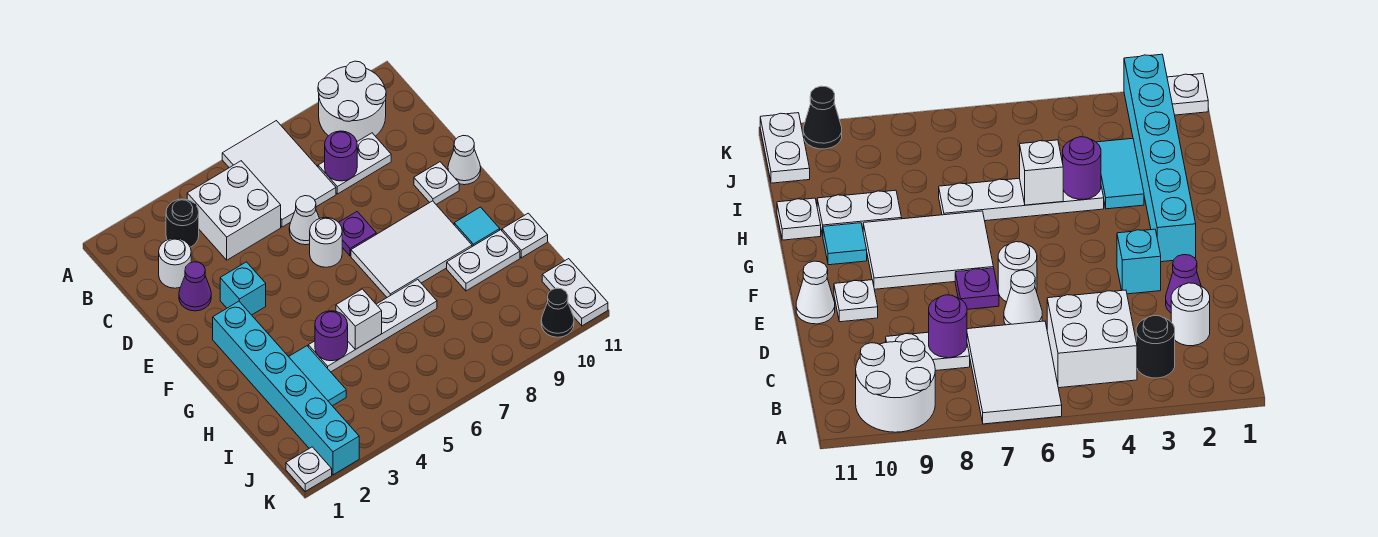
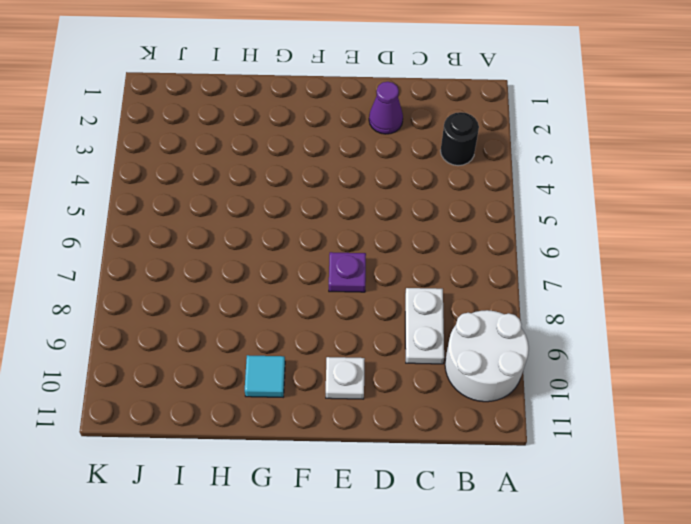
none -> white 2x3 tile [222,121,336,227]
none -> white 2x2 brick [187,161,281,260]
none -> white 1x1 round brick [159,238,191,288]

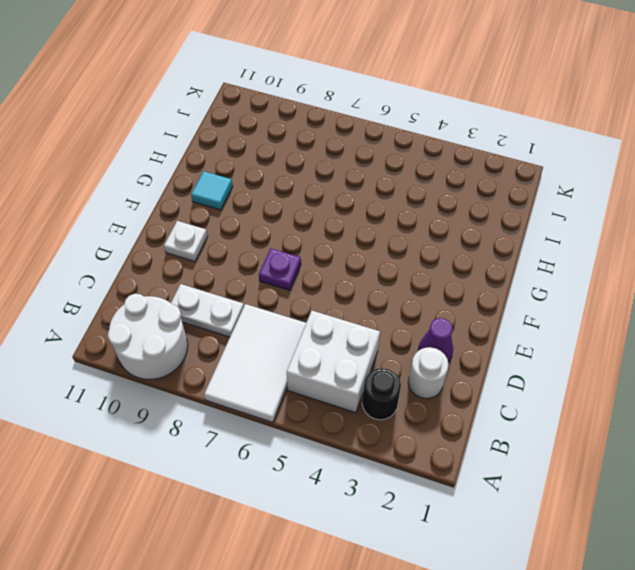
none -> white 1x1 cone [289,196,319,245]
none -> cyan 1x1 brick [220,262,266,315]
none -> white 1x1 round brick [310,217,342,267]

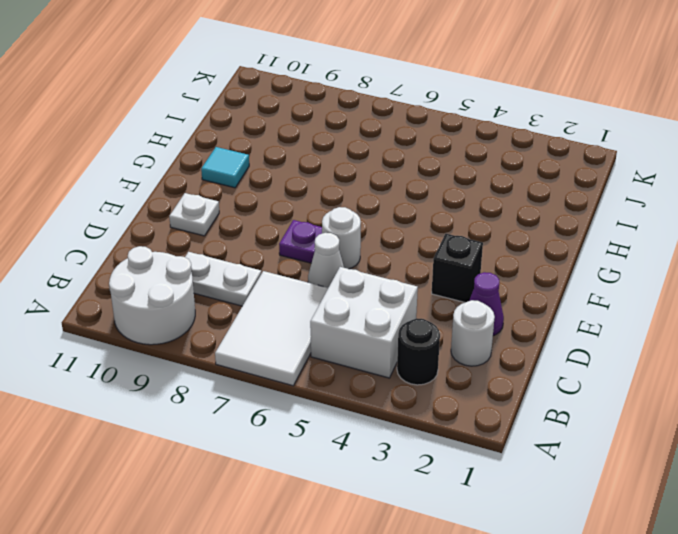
black 1x1 brick [432,234,483,302] -> cyan 1x1 brick [220,262,266,315]
none -> white 1x1 cone [448,136,481,185]
none -> cyan 1x6 brick [213,301,359,475]
none -> white 2x3 tile [351,201,472,297]

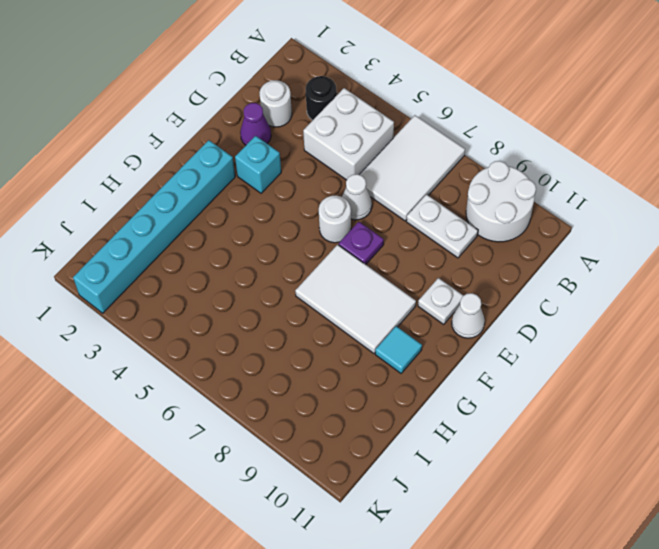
none -> cyan 1x2 tile [289,346,346,406]
none -> white 1x4 plate [308,279,437,372]
none -> white 1x2 plate [447,230,520,291]

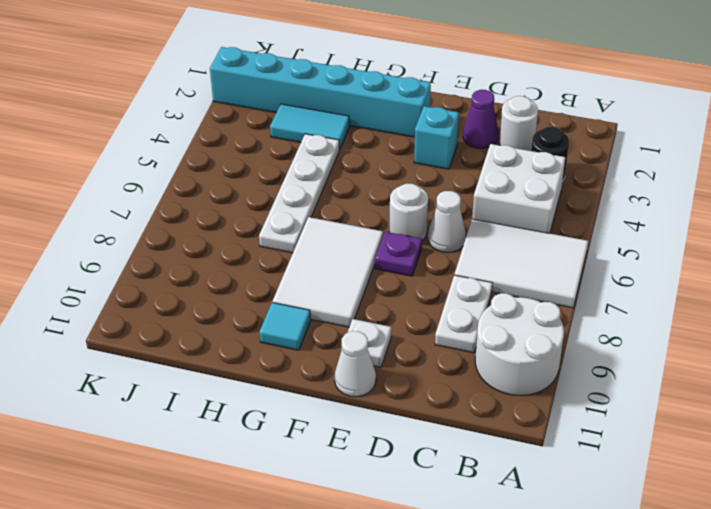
none -> white 1x2 plate [447,230,520,291]
none -> white 1x1 plate [502,213,548,258]
none -> white 1x2 plate [542,259,608,326]

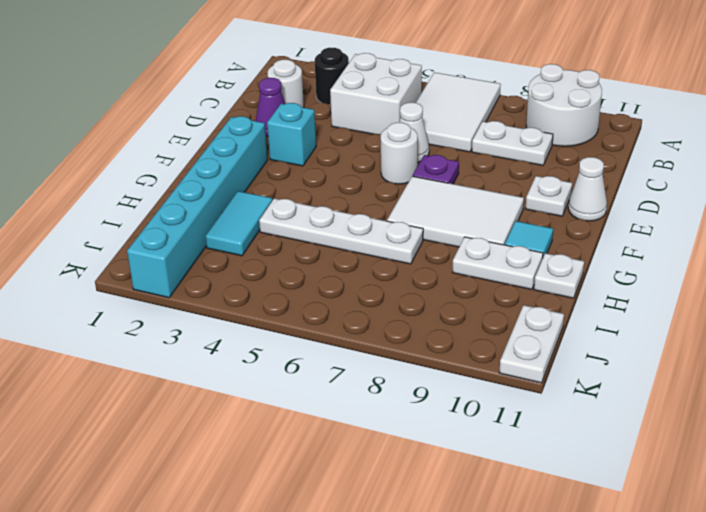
none -> white 1x1 plate [286,447,332,491]
none -> black 1x1 cone [541,288,574,337]
none -> purple 1x1 round brick [325,131,357,181]

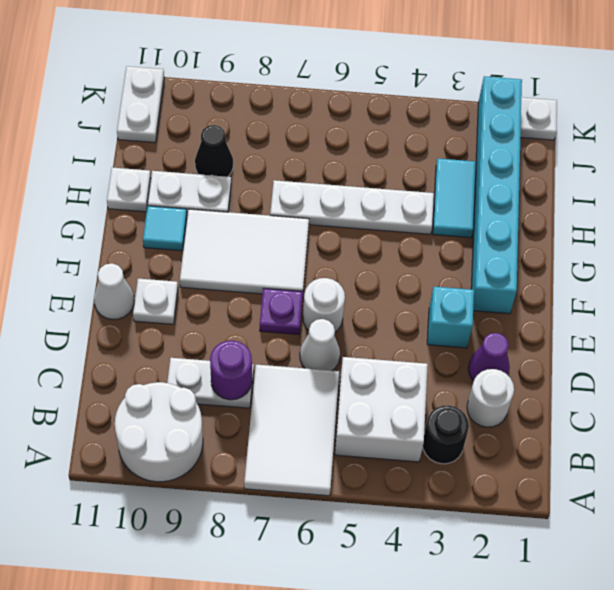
black 1x1 cone [195,125,233,177] -> black 1x1 cone moved to [541,288,574,337]
none -> purple 1x1 round brick [315,311,348,361]
none -> white 1x1 brick [336,289,382,349]

